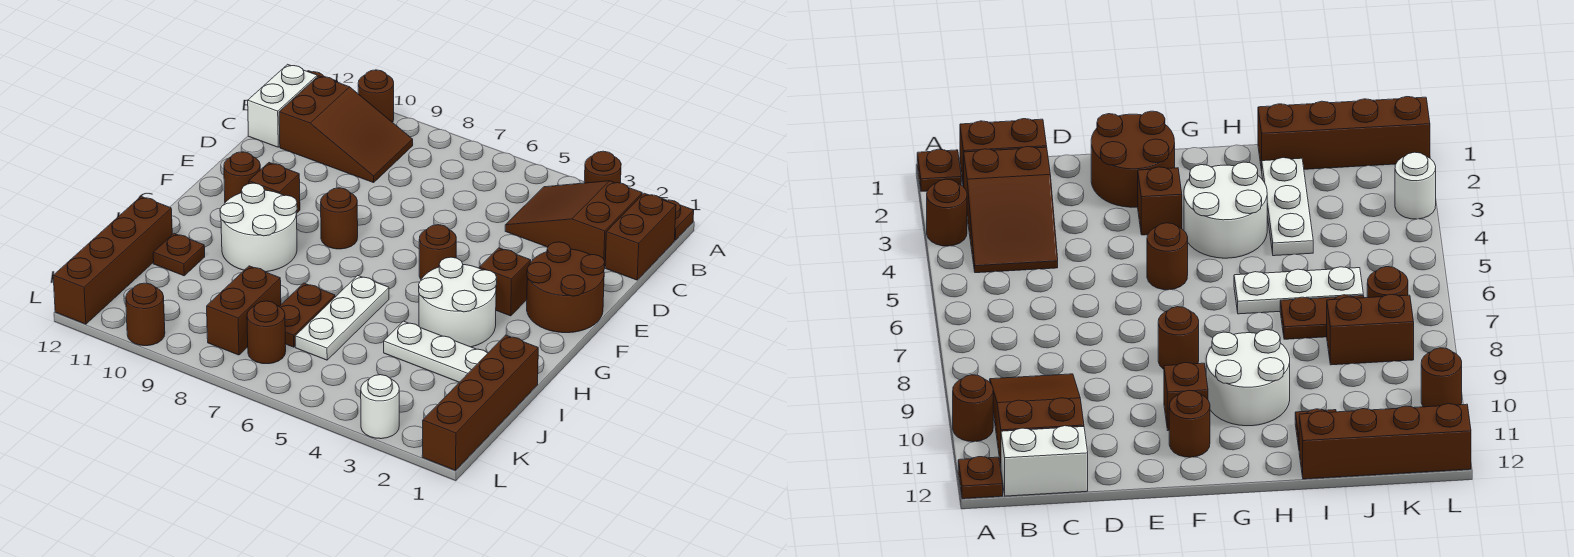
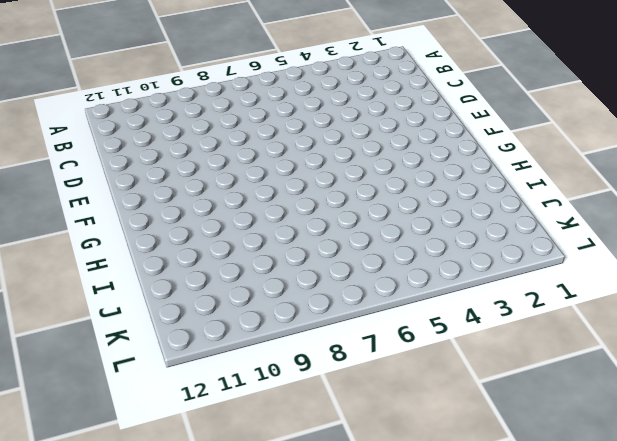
none -> brown 1x1 plate [662,199,694,240]
none -> brown 1x1 round brick [584,151,621,183]
none -> brown 1x1 round brick [358,70,394,122]

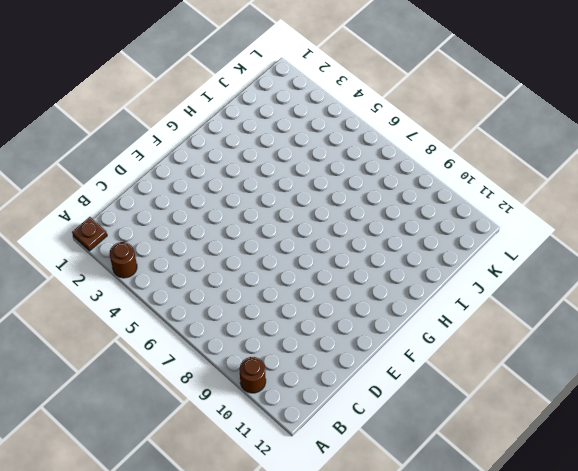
none -> brown 1x1 plate [958,457,1003,499]
none -> brown 1x2 brick [605,193,676,280]
none -> brown 2x3 slope [505,181,642,261]

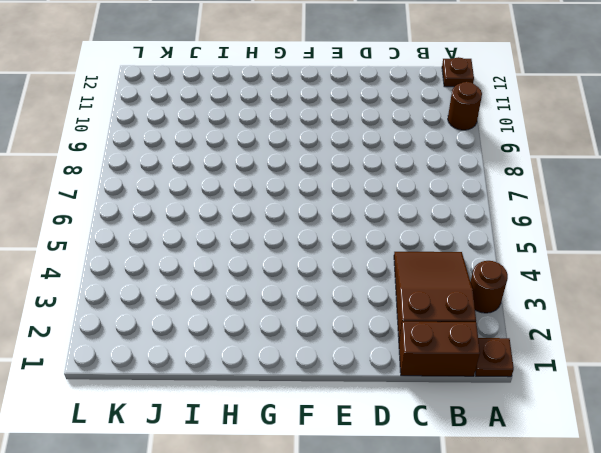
none -> brown 2x3 slope [279,76,413,183]
none -> white 1x2 brick [248,64,317,147]
none -> brown 2x2 round brick [527,242,605,333]

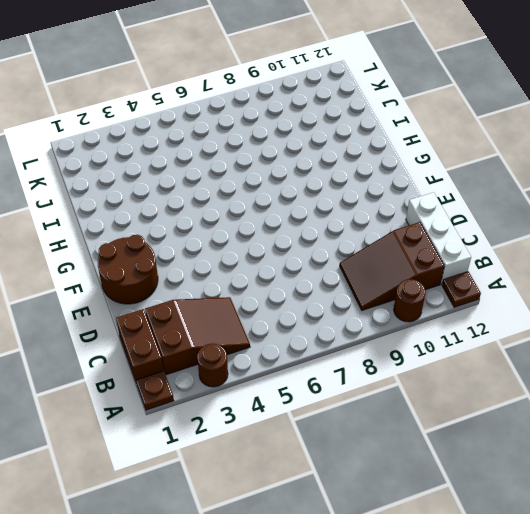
white 1x3 brick [406,192,471,284] -> white 1x2 brick [248,64,317,147]
none -> brown 1x1 brick [479,248,531,316]
none -> brown 1x1 round brick [419,225,456,279]
none -> brown 1x1 round brick [321,188,358,249]

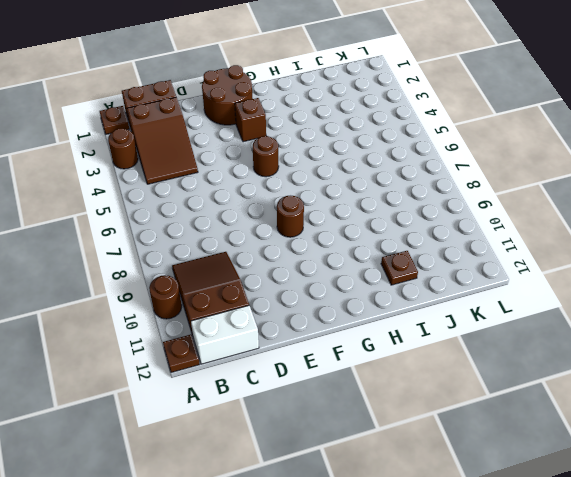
none -> brown 1x1 brick [249,163,300,213]
none -> brown 1x1 round brick [224,152,260,202]
none -> white 2x2 round brick [419,257,497,347]

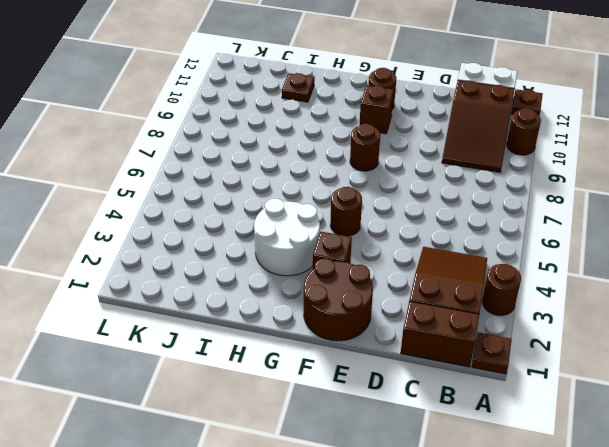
none -> white 2x2 round brick [220,183,297,272]
none -> white 1x3 plate [295,275,389,360]
none -> brown 1x4 brick [422,335,538,470]

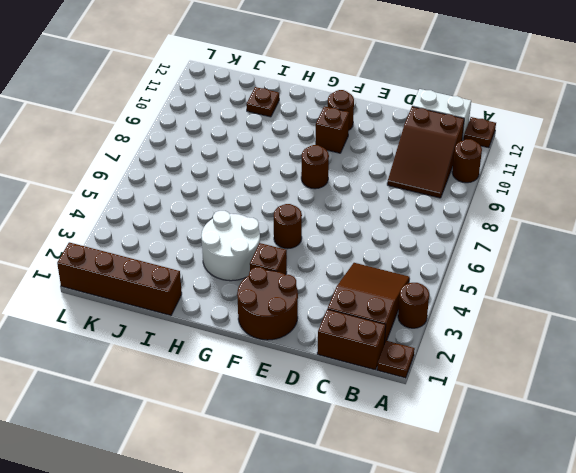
none -> white 2x2 round brick [220,183,297,272]
none -> white 1x3 plate [295,275,389,360]
none -> white 1x3 plate [384,321,488,382]

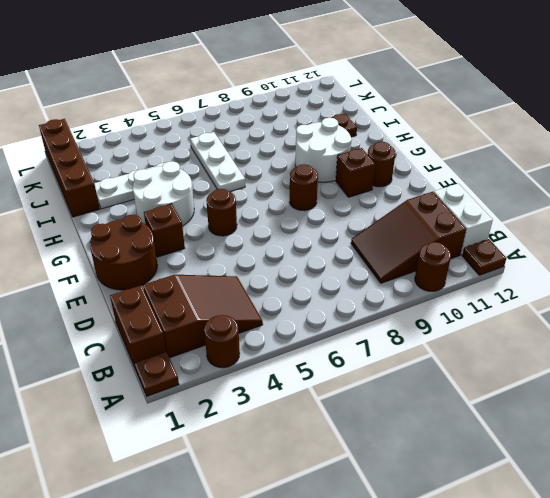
none -> brown 1x2 plate [279,283,335,347]
none -> brown 1x4 brick [53,197,172,324]
none -> brown 1x2 brick [207,266,281,355]

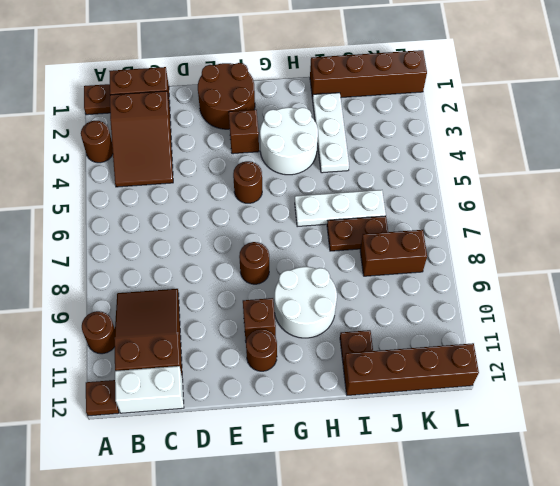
none -> brown 1x1 round brick [247,301,286,364]
none -> white 1x1 round brick [361,375,399,439]
none -> brown 1x1 round brick [126,283,165,346]

